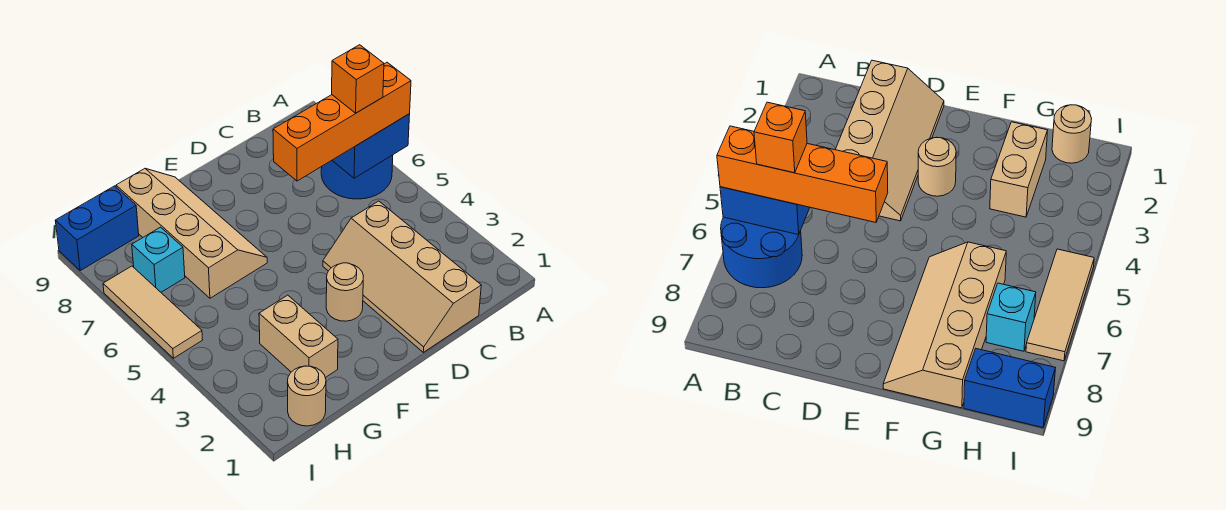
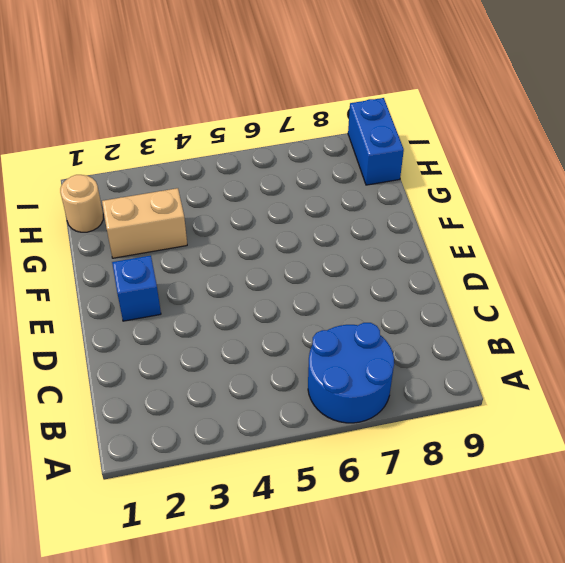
blue 1x1 brick [112,256,161,321] -> none
none -> tan 2x4 slope [323,201,481,352]
none -> tan 1x1 round brick [326,263,363,321]
none -> tan 2x4 slope [116,169,267,298]

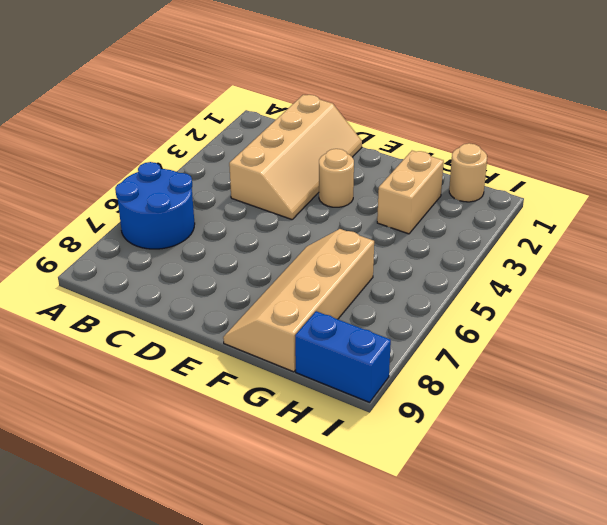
none -> cyan 1x1 brick [132,227,185,292]
none -> tan 1x3 tile [103,266,203,358]
none -> blue 1x2 brick [332,114,410,178]

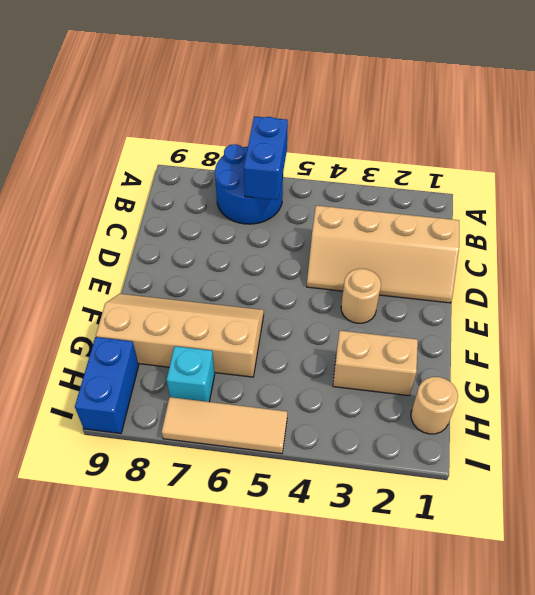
none -> orange 1x4 brick [273,62,411,181]
none -> orange 1x1 brick [332,45,384,113]

